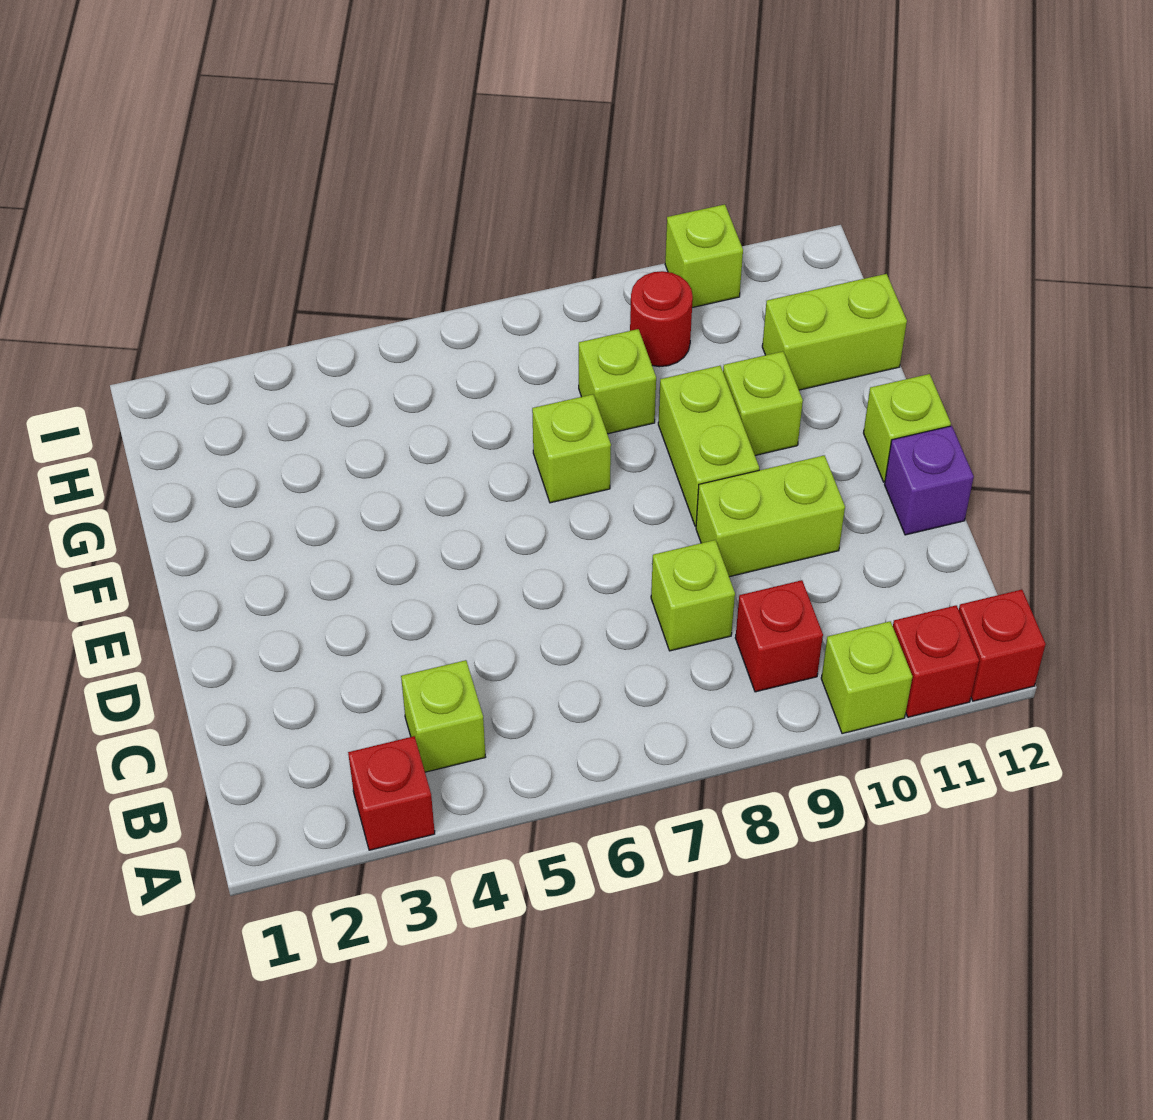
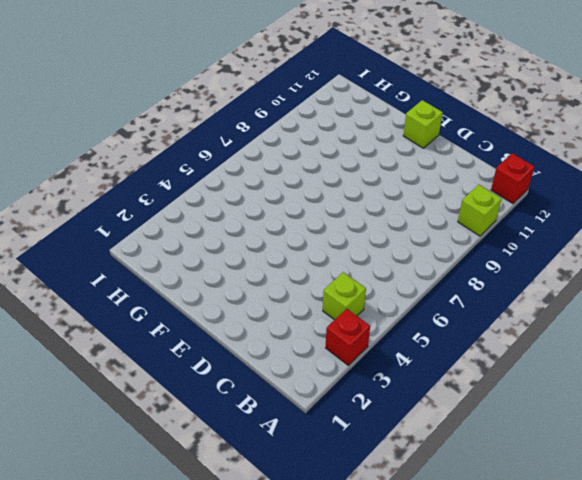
none -> red 1x1 brick [893,605,979,717]
none -> red 1x1 brick [735,580,823,692]
none -> lime 1x1 brick [651,540,735,651]

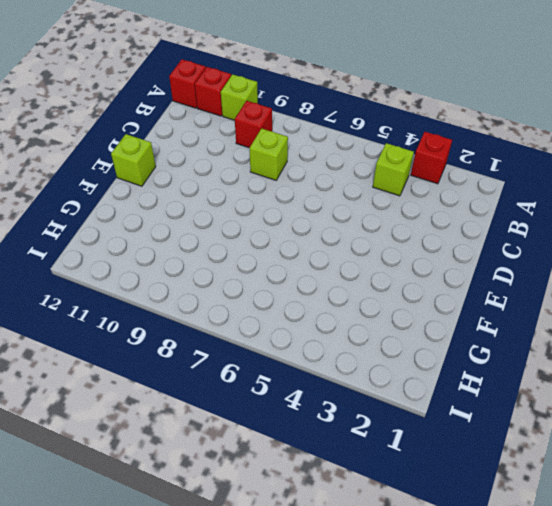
none -> lime 1x2 brick [696,455,845,577]
none -> purple 1x1 brick [885,426,974,535]
none -> lime 1x2 brick [658,366,759,526]

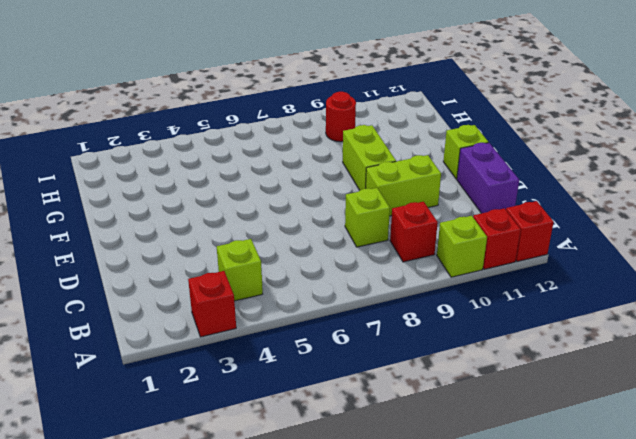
purple 1x2 brick [457,143,519,213] -> purple 1x1 brick [885,426,974,535]
none -> lime 1x1 brick [532,394,611,503]
none -> lime 1x1 brick [723,351,803,455]
none -> lime 1x1 brick [579,329,656,434]

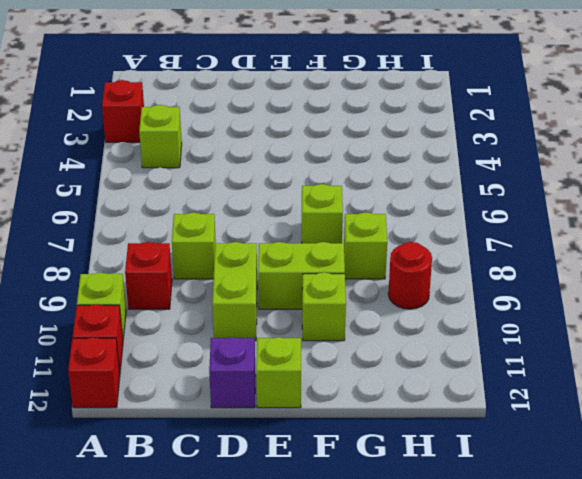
none -> lime 1x2 brick [762,274,907,390]
none -> lime 1x1 brick [665,204,743,308]

